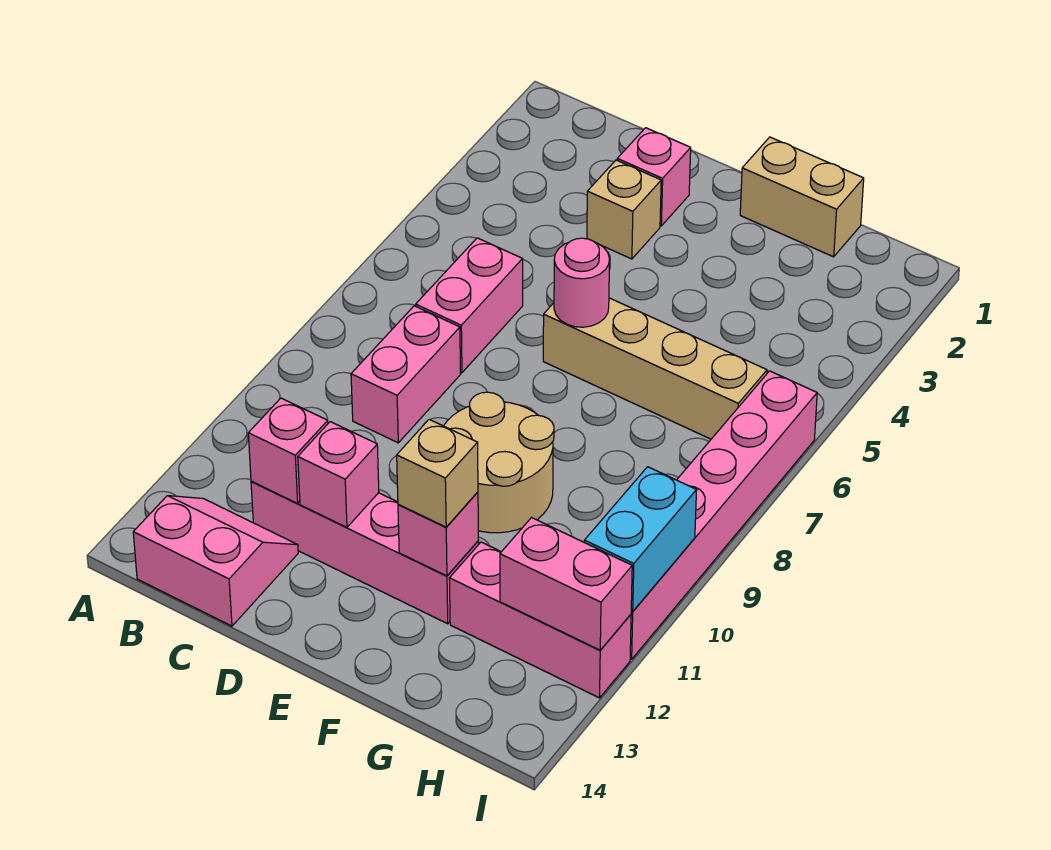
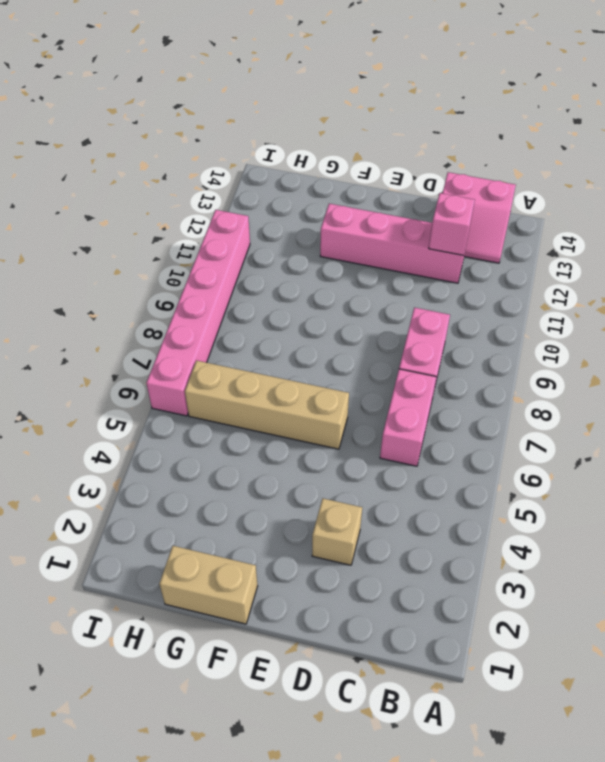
none -> pink 1x1 brick [617,128,691,226]
none -> tan 2x2 round brick [444,392,554,533]
none -> pink 1x3 brick [449,542,631,698]

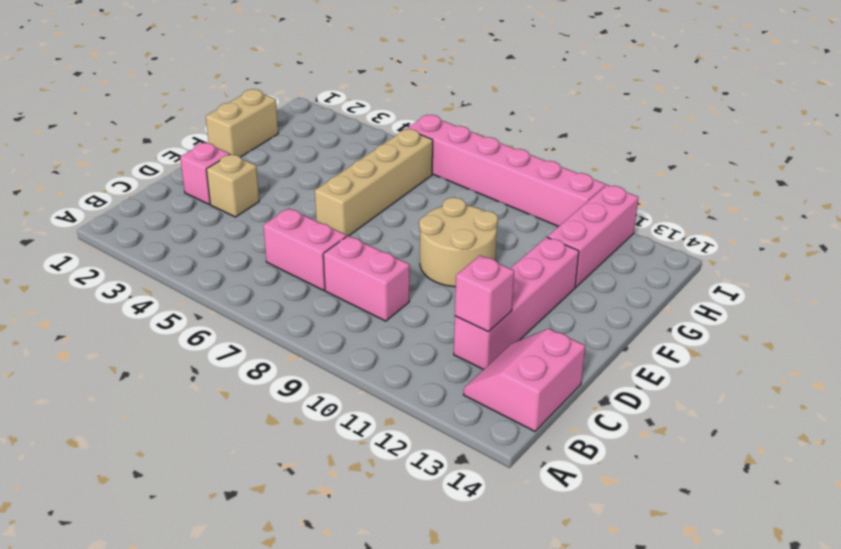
none -> pink 1x1 brick [298,422,379,527]
none -> pink 1x1 round brick [554,238,610,327]
none -> pink 1x1 brick [398,492,478,576]

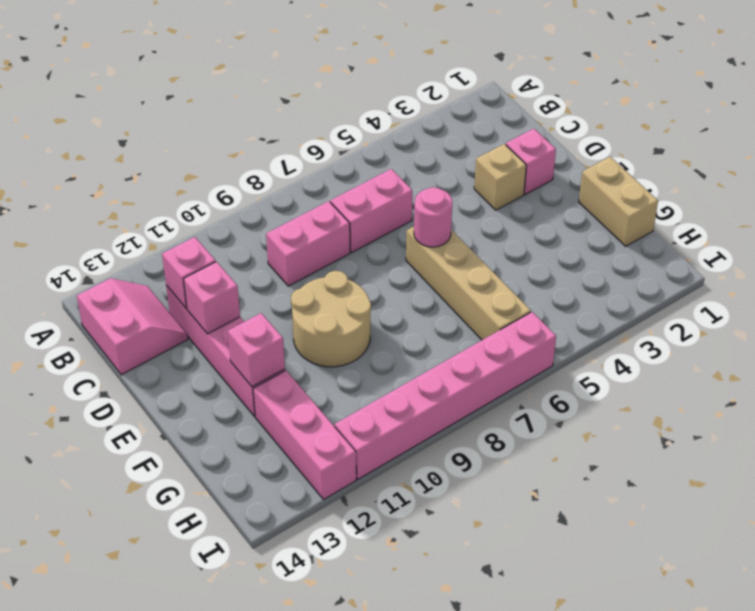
none -> pink 1x2 brick [500,518,632,650]
none -> cyan 1x2 brick [584,467,697,612]
none -> tan 1x1 brick [397,419,478,527]

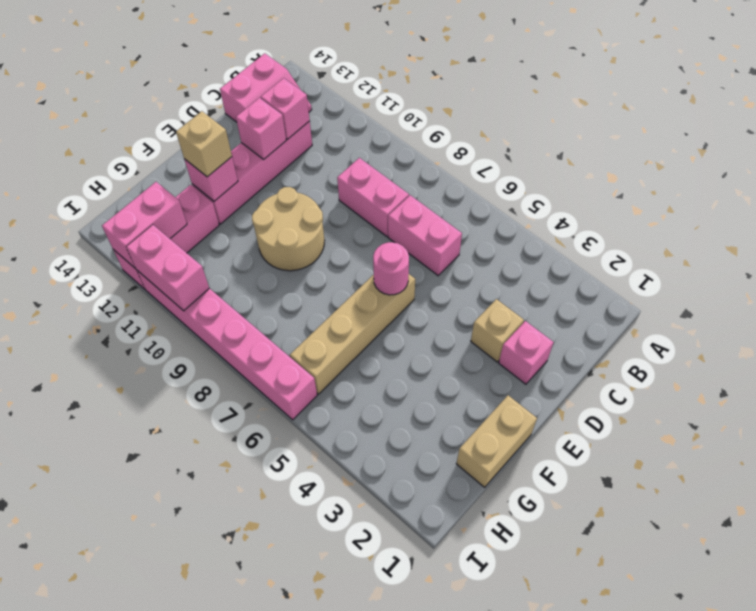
pink 1x2 brick [126,225,209,311] -> cyan 1x2 brick [584,467,697,612]

